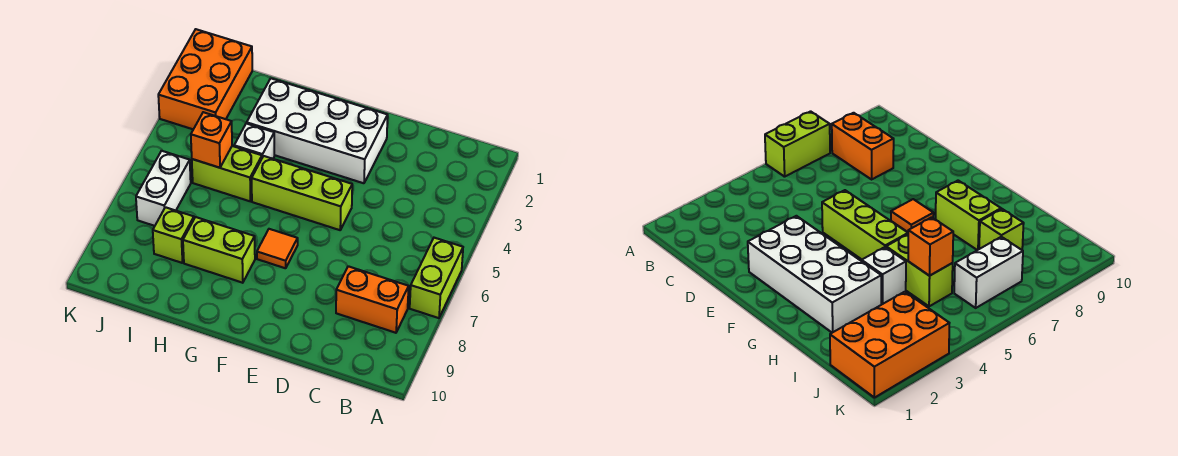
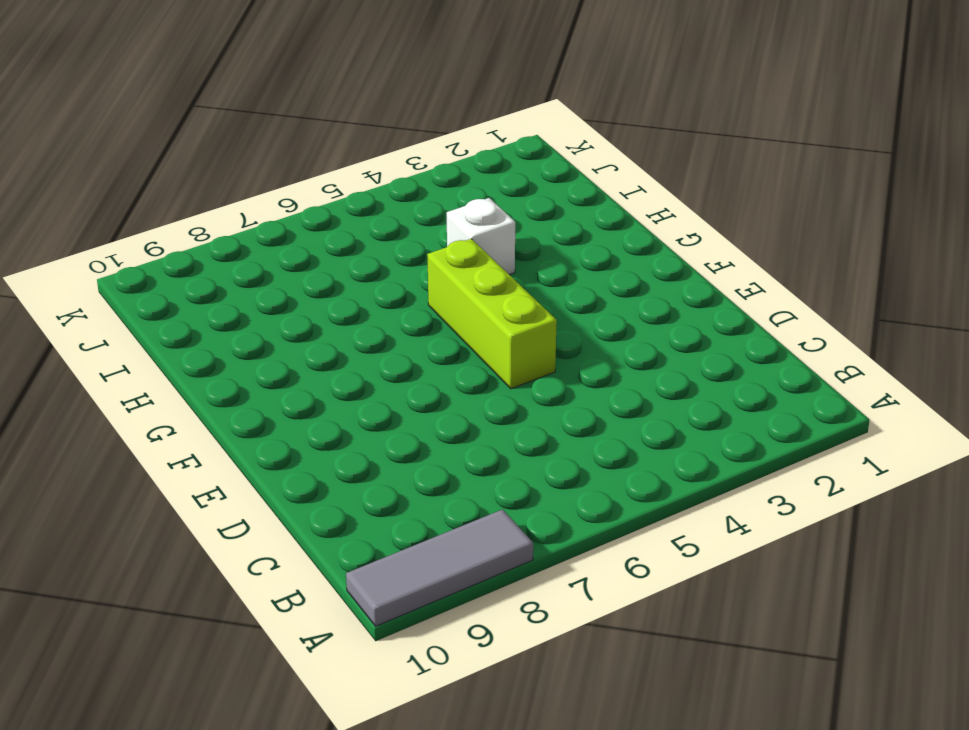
grey 1x3 tile [346,509,533,626] -> none
none -> lime 1x2 brick [410,238,463,318]
none -> orange 1x2 brick [336,266,409,333]
none -> white 2x4 brick [247,78,388,183]

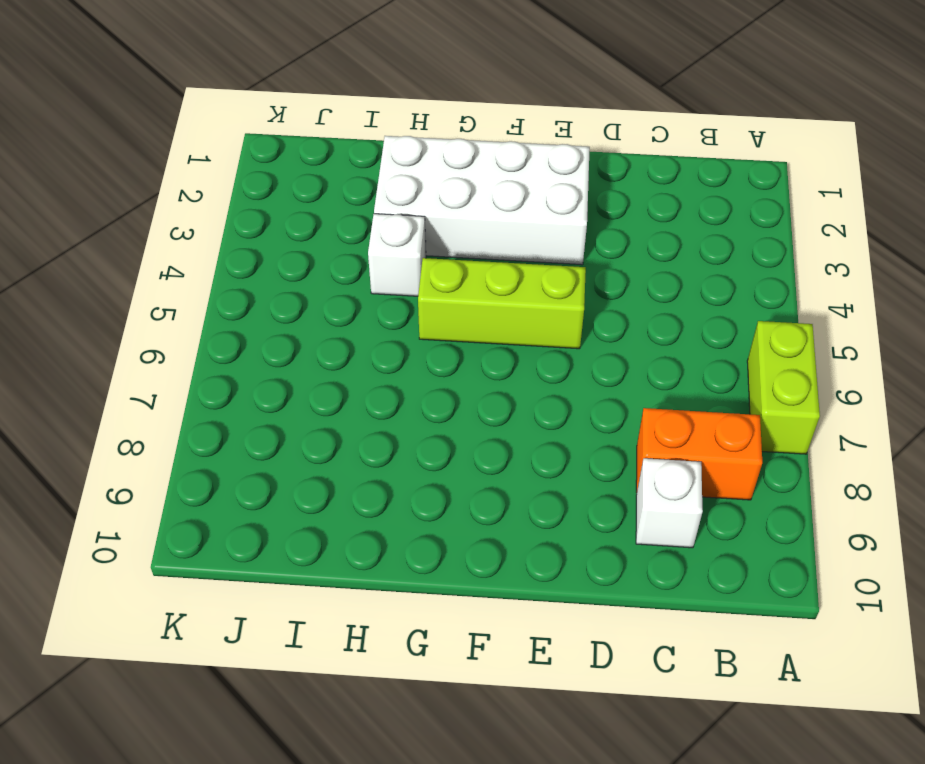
white 1x1 brick [636,458,703,548] -> none
none -> orange 1x1 tile [257,229,298,268]
none -> lime 1x2 brick [183,217,255,283]
none -> lime 1x2 brick [192,146,262,201]

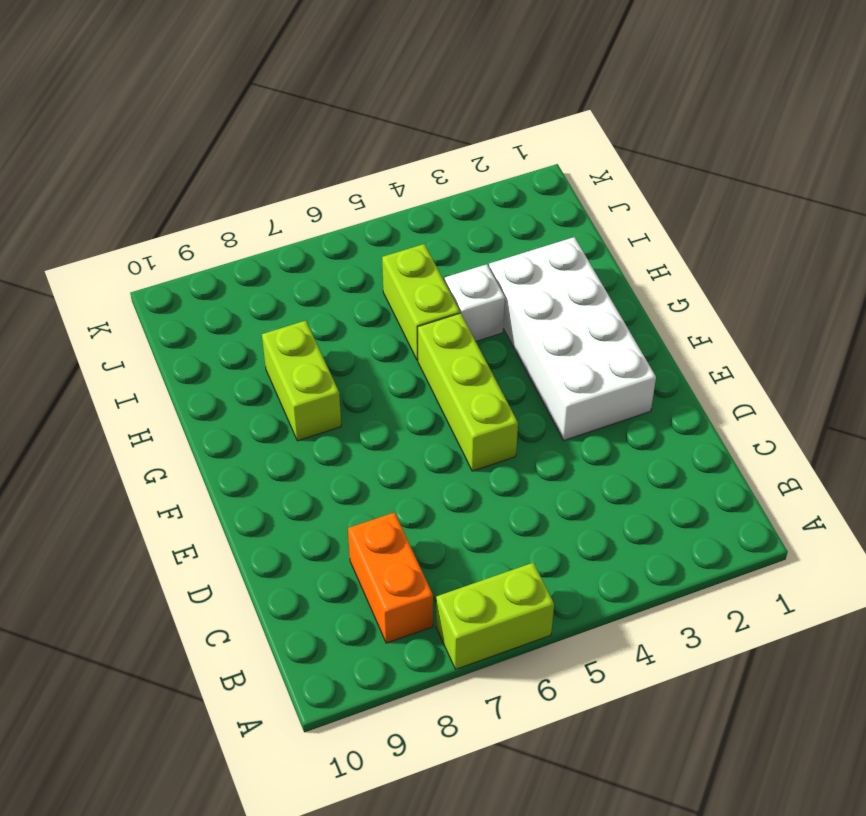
none -> orange 1x1 tile [257,229,298,268]
none -> lime 1x1 brick [153,207,194,263]
none -> orange 2x3 brick [158,29,252,129]

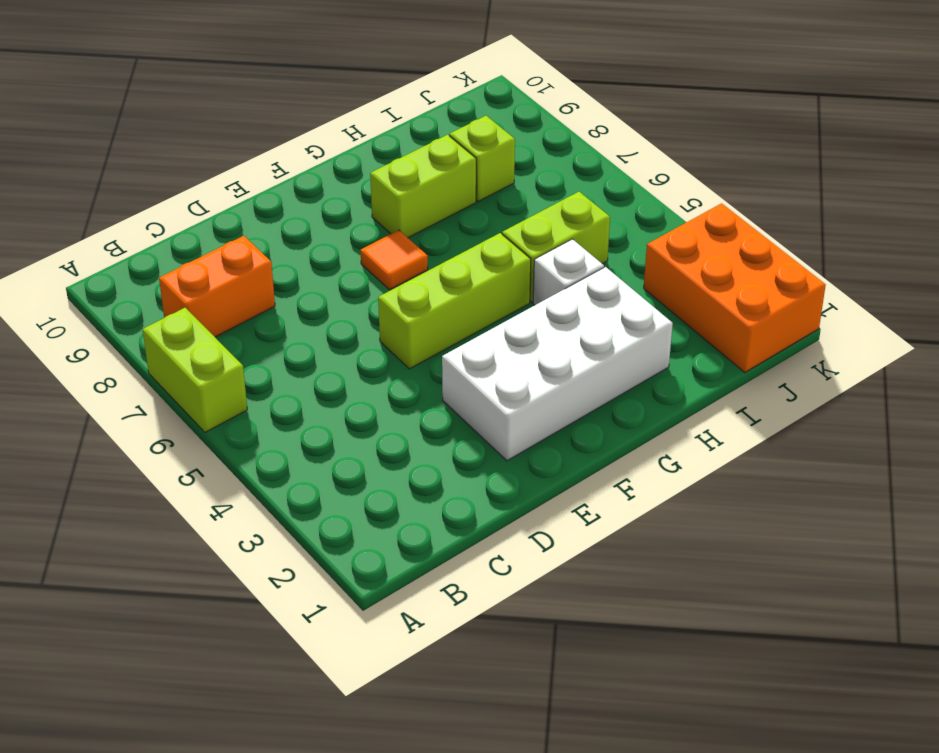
none -> white 1x2 brick [136,151,191,226]
none -> orange 1x1 brick [191,112,232,168]

